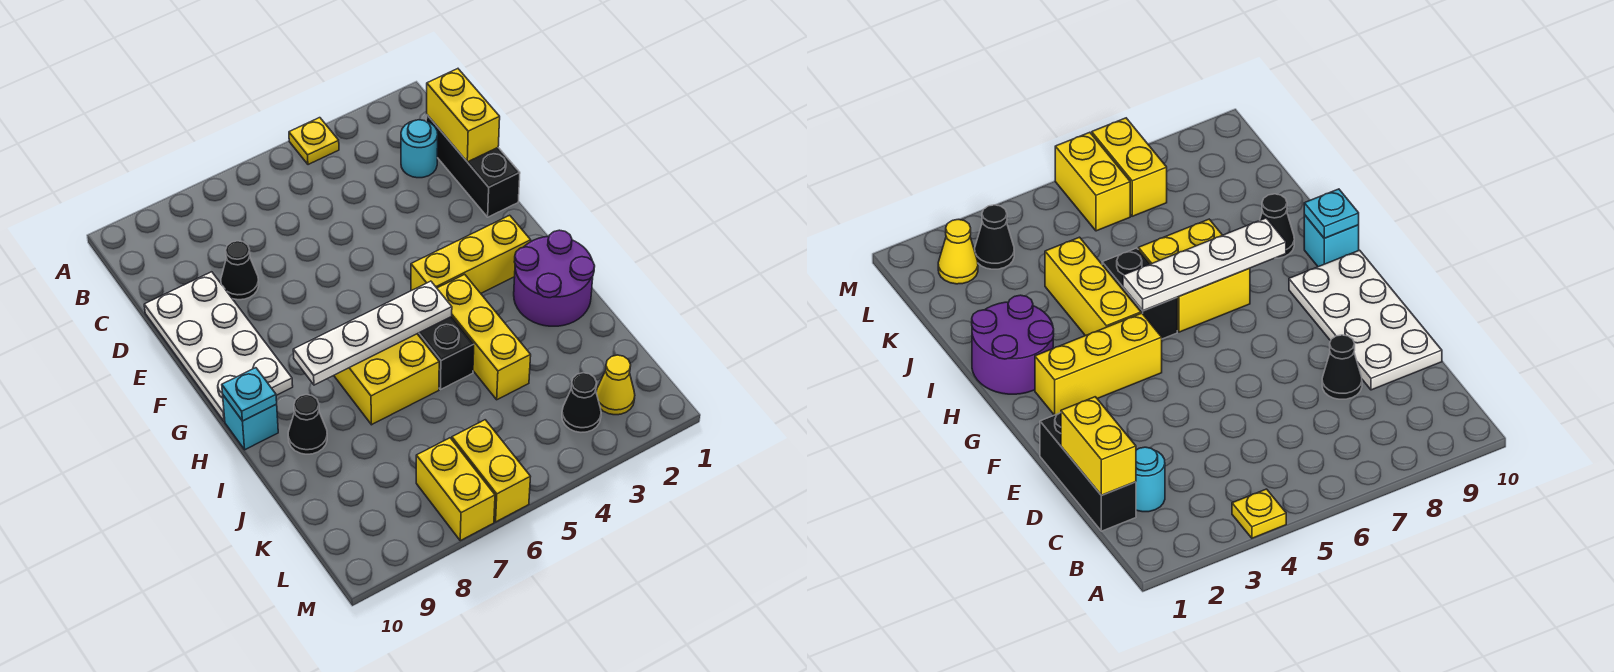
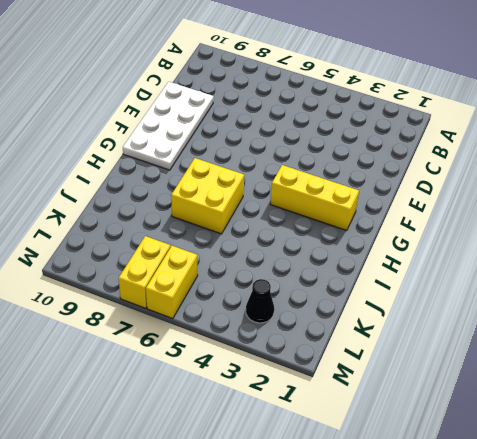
none -> yellow 1x1 plate [289,118,339,165]
none -> black 1x3 brick [426,115,520,217]
none -> cyan 1x1 round brick [401,120,438,178]

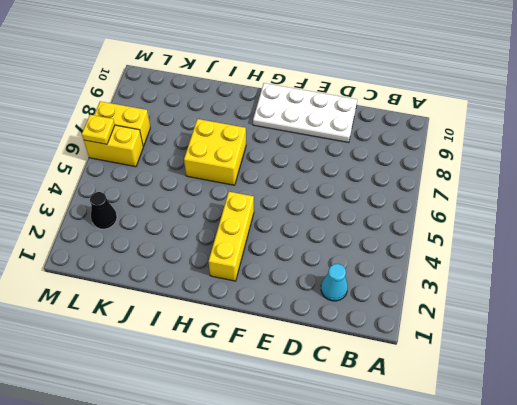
cyan 1x1 cone [321,264,348,301] -> cyan 1x1 round brick [401,120,438,178]
yellow 1x1 plate [82,115,115,144] -> yellow 1x1 plate moved to [289,118,339,165]
none -> black 1x3 brick [426,115,520,217]
none -> black 1x1 cone [221,241,259,300]
none -> purple 2x2 round brick [514,230,595,326]

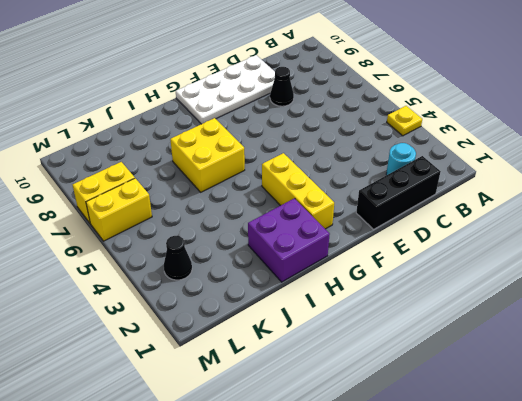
purple 2x2 brick [248,198,330,282] -> purple 2x2 round brick [514,230,595,326]
none -> yellow 1x3 brick [437,274,531,400]
none -> black 1x2 brick [418,317,474,390]
none -> cyan 1x1 brick [223,395,278,450]

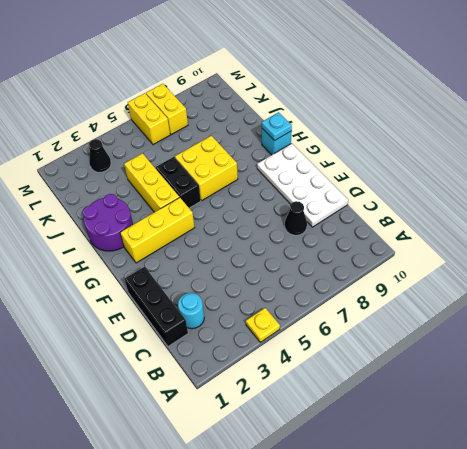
none -> black 1x1 cone [288,395,327,454]
none -> yellow 1x1 cone [596,355,635,415]
none -> yellow 1x2 brick [427,69,500,162]

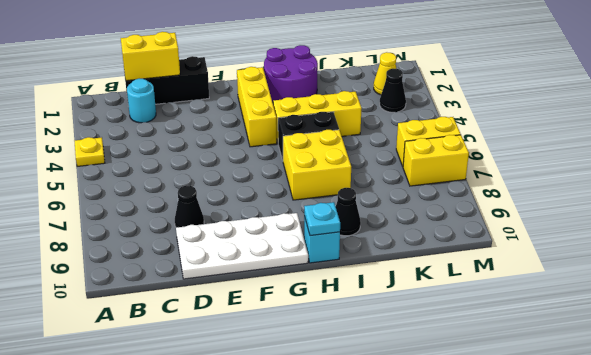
none -> white 1x4 plate [293,281,452,385]

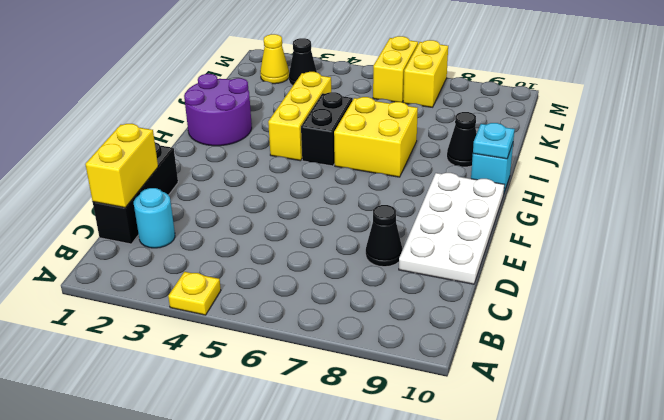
none -> yellow 1x3 brick [411,215,531,293]
none -> white 1x4 plate [293,281,452,385]

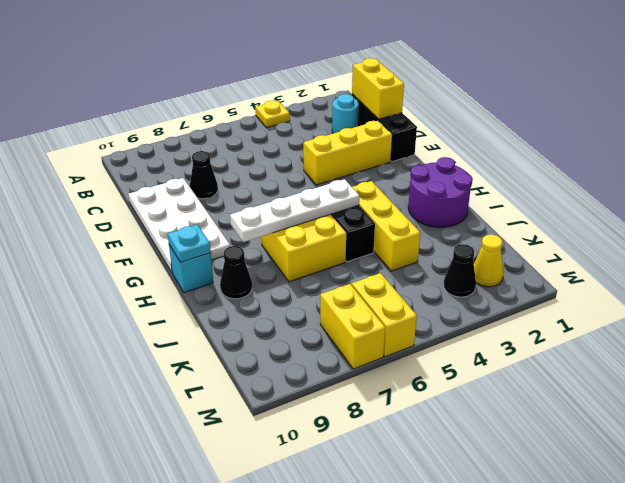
yellow 1x3 brick [303,121,392,185] -> yellow 1x3 brick moved to [411,215,531,293]

